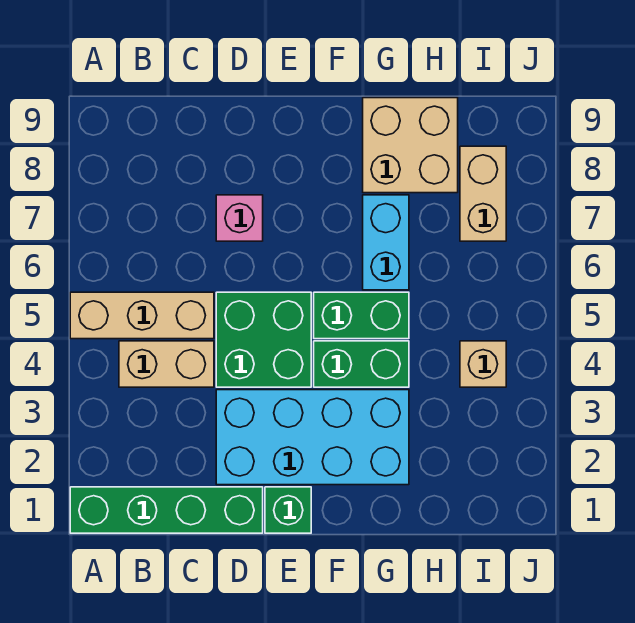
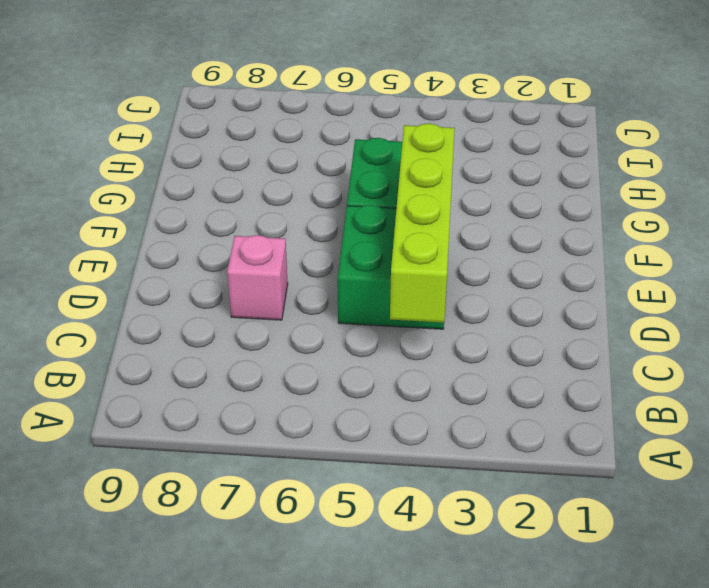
lime 1x4 brick [390,123,455,323] -> none
none -> green 1x4 brick [70,487,263,533]
none -> tan 1x3 brick [70,292,214,339]
none -> tan 1x2 brick [119,341,214,387]

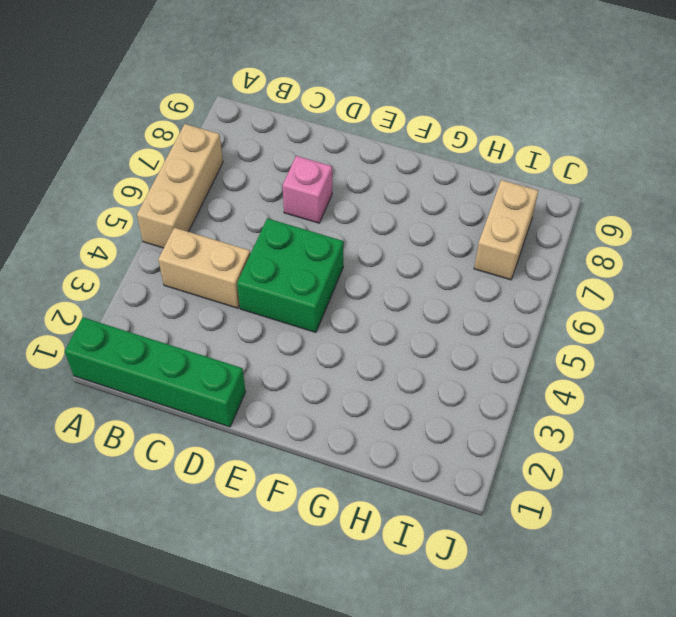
tan 1x3 brick [137,124,223,248] -> tan 1x3 brick turned to [70,292,214,339]
none -> cyan 2x4 brick [216,390,409,485]
none -> green 1x1 brick [265,487,311,533]
none -> green 1x2 brick [314,341,409,387]

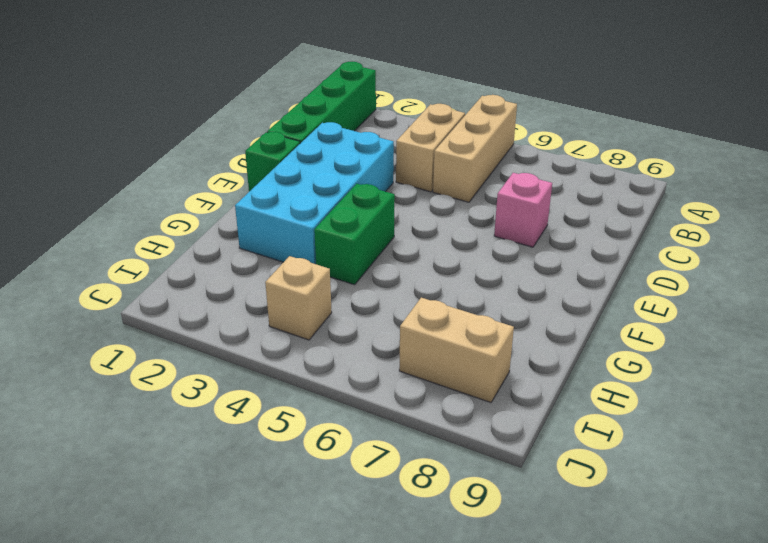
none -> green 2x2 brick [216,292,311,387]
none -> green 1x2 brick [314,292,409,339]
none -> cyan 1x2 brick [363,195,409,290]

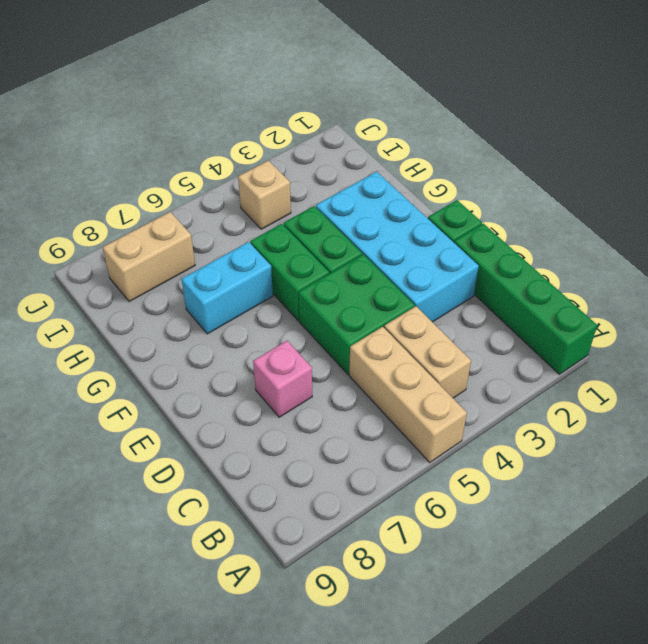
none -> tan 2x2 brick [363,98,458,193]

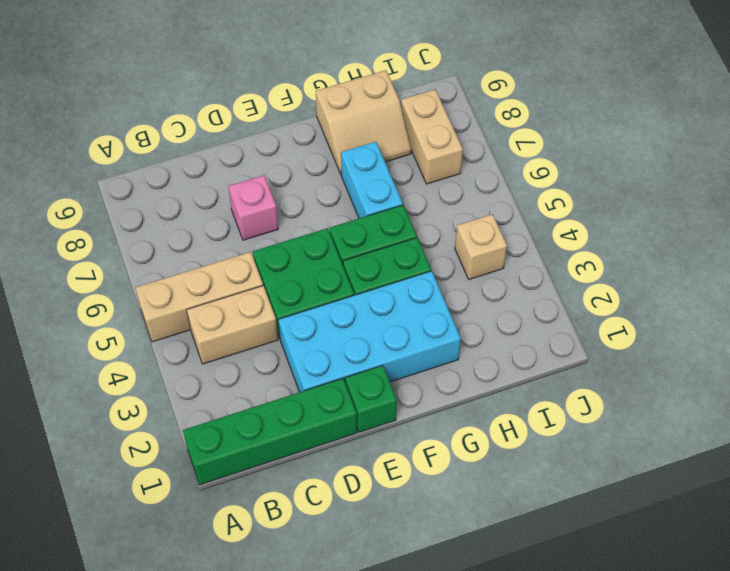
tan 2x2 slope [316,70,411,175] -> tan 2x2 brick [363,98,458,193]

